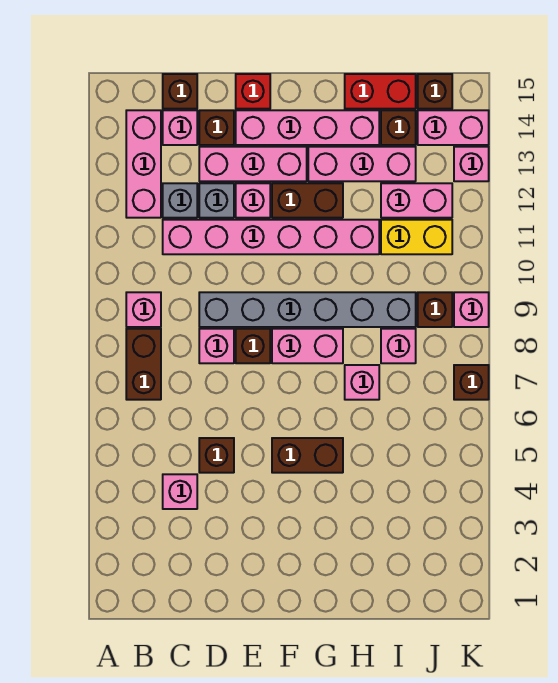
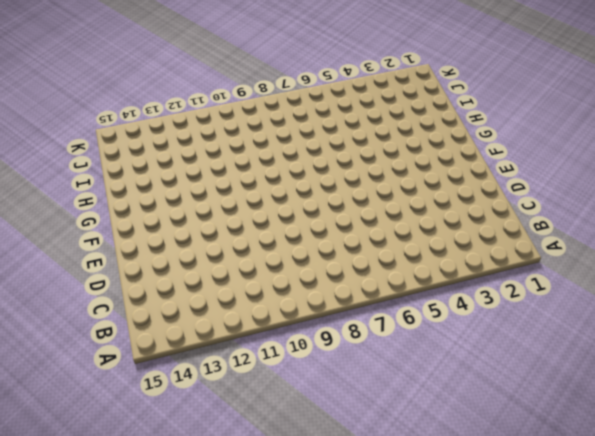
none -> brown 1x2 brick [126,329,161,400]
none -> pink 1x1 brick [126,292,161,327]
none -> pink 1x3 brick [126,110,161,218]
none -> pink 1x1 brick [163,474,197,509]

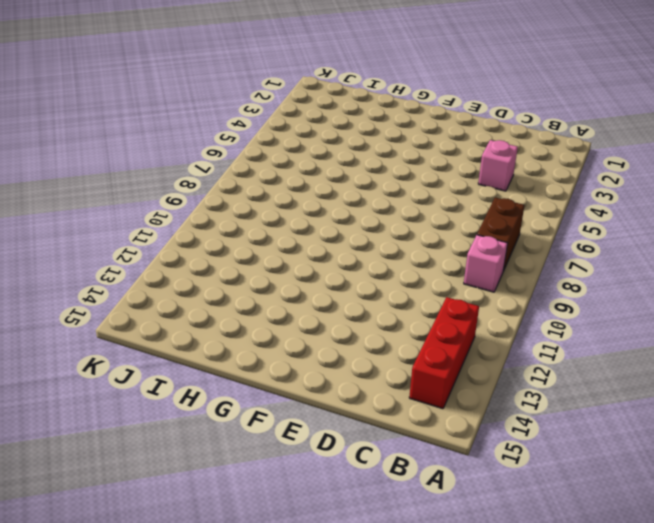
red 1x3 brick [409,297,479,409] -> pink 1x3 brick [126,110,161,218]
none -> pink 1x6 brick [163,220,379,254]
none -> grey 1x1 brick [163,183,197,218]
none -> pink 1x1 brick [163,110,197,145]
none -> brown 1x1 brick [163,74,197,109]

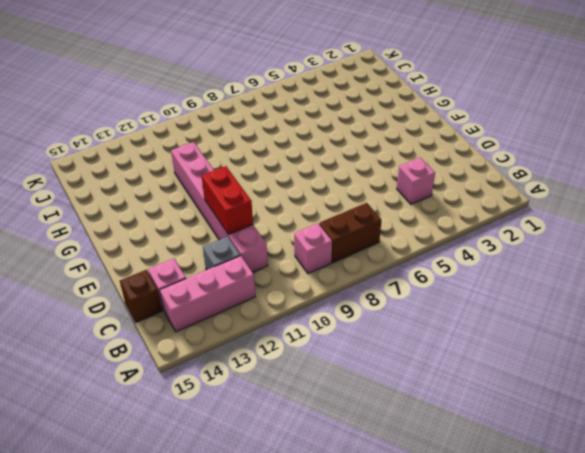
red 1x2 brick [202,166,253,235] -> red 1x2 brick moved to [345,74,416,109]
none -> brown 1x1 brick [199,438,234,473]
none -> pink 1x1 brick [199,329,234,363]
none -> grey 1x6 brick [199,292,416,327]
none -> grey 1x1 brick [199,183,234,218]

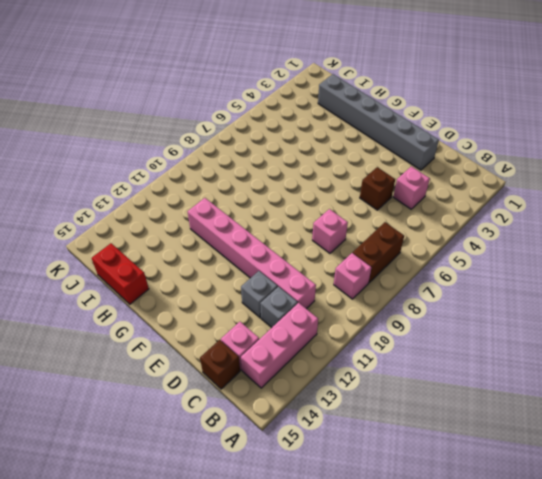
grey 1x6 brick [318,74,439,170] -> grey 1x6 brick moved to [199,292,416,327]
none -> pink 1x3 brick [199,147,307,181]
none -> brown 1x1 brick [199,110,234,145]
none -> brown 1x1 brick [236,329,270,363]
none -> pink 1x1 brick [236,183,270,218]

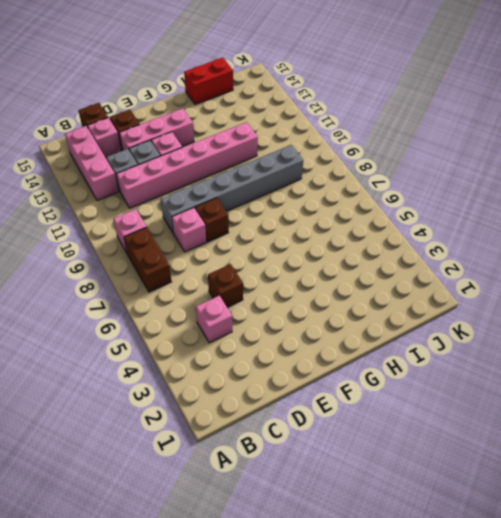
none -> pink 1x4 brick [236,110,379,145]
none -> red 1x1 brick [236,74,270,109]
none -> brown 1x2 brick [272,438,343,473]
none -> pink 1x2 brick [272,329,343,363]

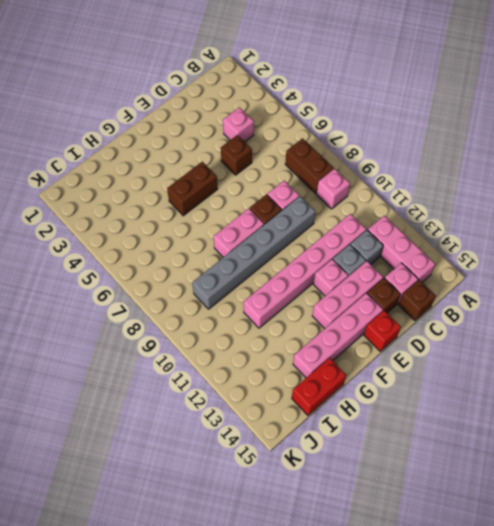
none -> brown 1x2 brick [272,183,343,218]
none -> pink 1x3 brick [308,147,416,181]
none -> pink 1x1 brick [345,365,379,400]
none -> pink 1x1 brick [381,329,416,363]

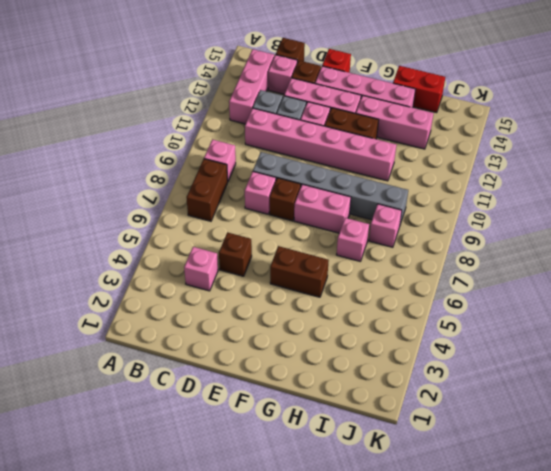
none -> yellow 1x2 brick [381,220,452,254]
none -> pink 1x2 brick [381,183,452,218]
none -> brown 1x1 brick [381,110,416,145]
none -> brown 1x1 brick [418,292,452,327]

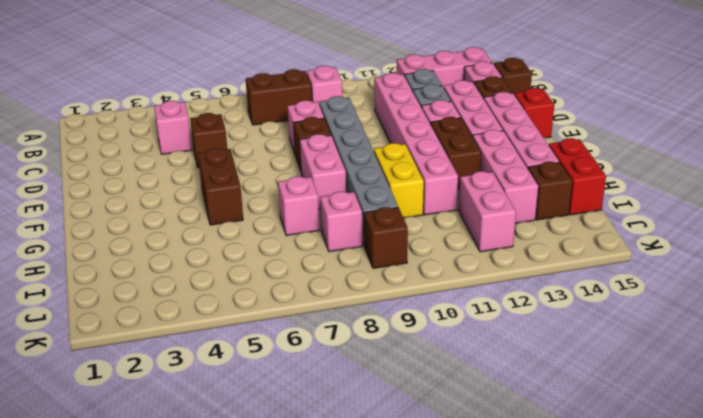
yellow 1x2 brick [374,143,424,218] -> yellow 1x2 brick moved to [381,220,452,254]
none -> pink 1x2 brick [418,110,489,145]
none -> brown 1x1 brick [418,74,452,109]
none -> brown 1x1 brick [454,365,489,400]
none -> pink 1x1 brick [454,292,489,327]

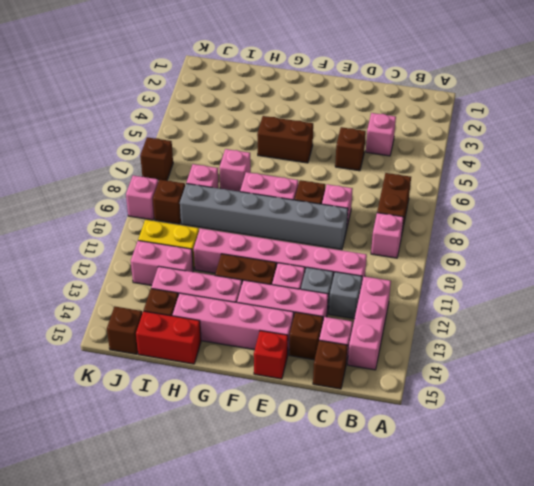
none -> pink 1x2 brick [418,110,489,145]
none -> pink 1x1 brick [454,147,489,181]

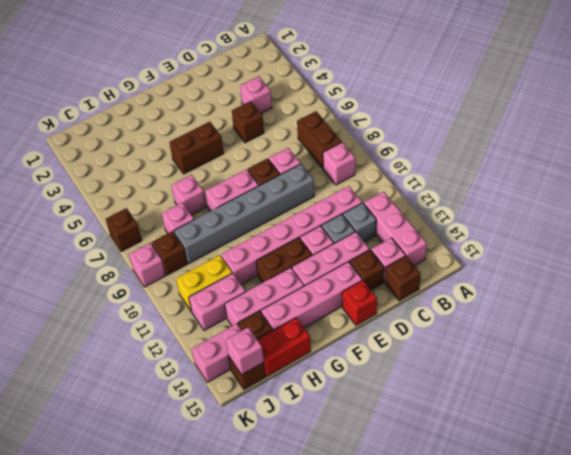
pink 1x1 brick [226,327,264,375] -> pink 1x1 brick moved to [454,147,489,181]

